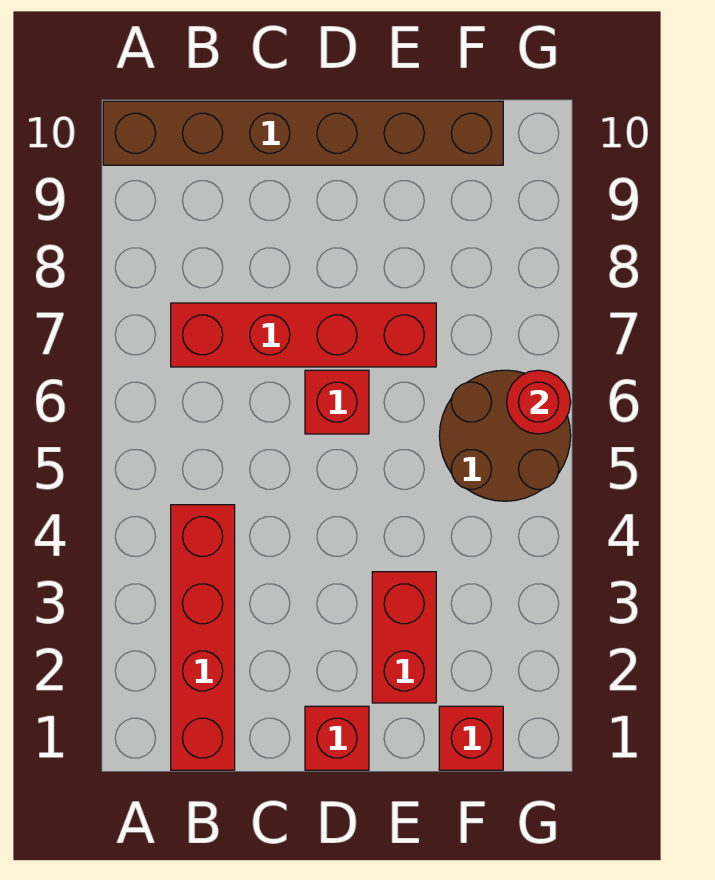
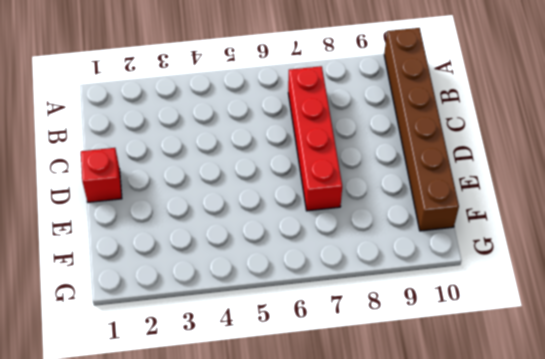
none -> red 1x4 brick [171,505,235,770]
none -> red 1x1 brick [305,370,369,434]

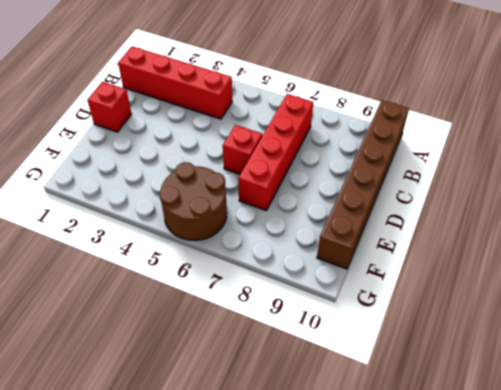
none -> red 1x2 brick [372,572,436,703]
none -> red 1x1 brick [439,706,503,770]

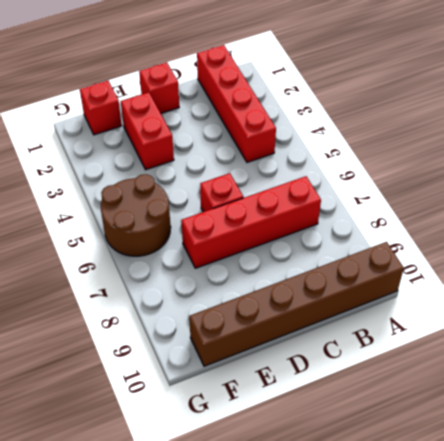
none -> red 1x1 round brick [507,370,571,434]

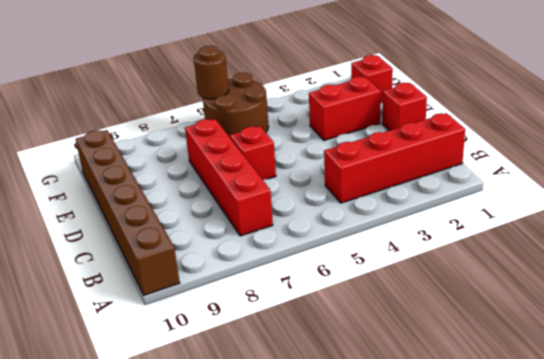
brown 1x1 round brick [194,46,229,99] -> red 1x1 round brick [507,370,571,434]

